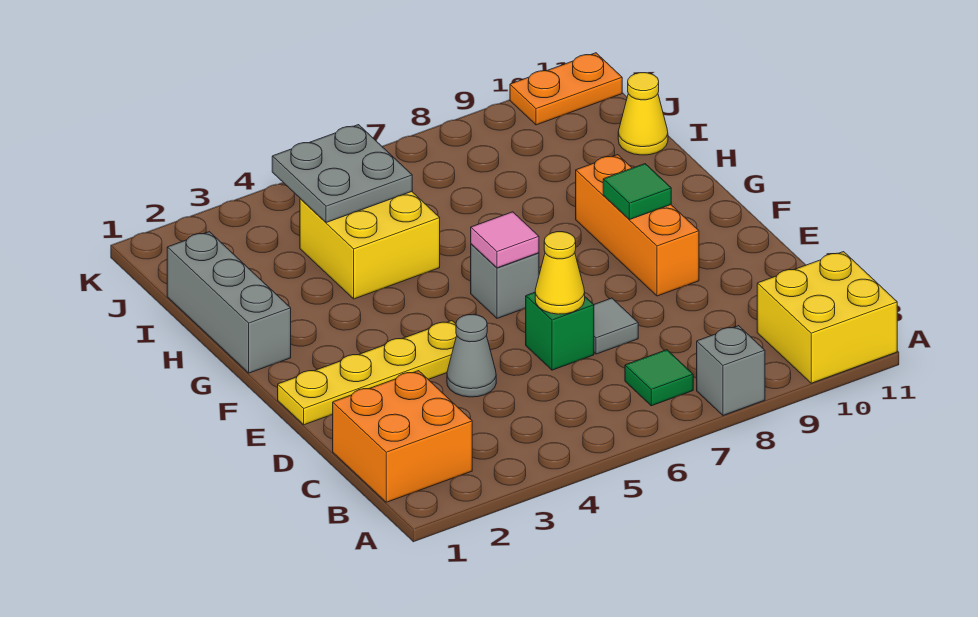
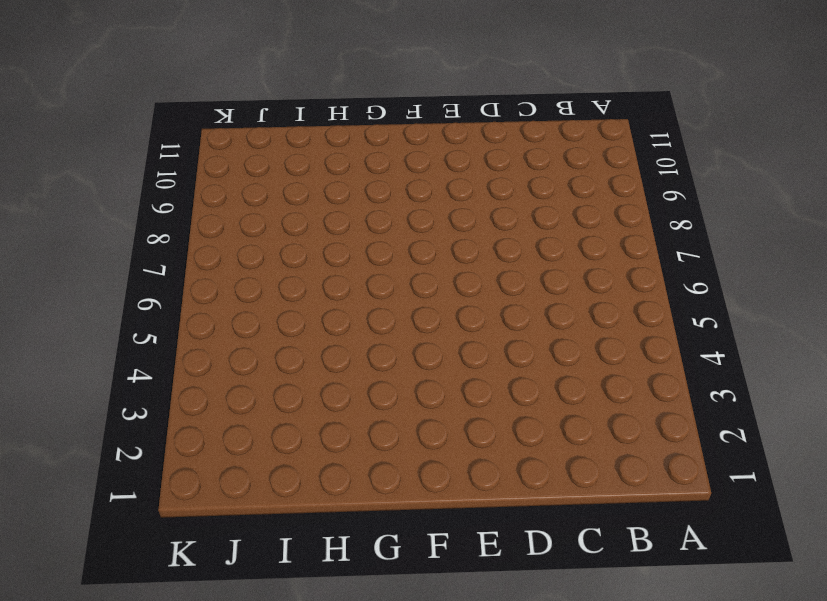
none -> grey 1x1 brick [697,326,765,415]
none -> yellow 2x2 brick [757,252,897,383]
none -> orange 2x2 brick [333,371,472,502]

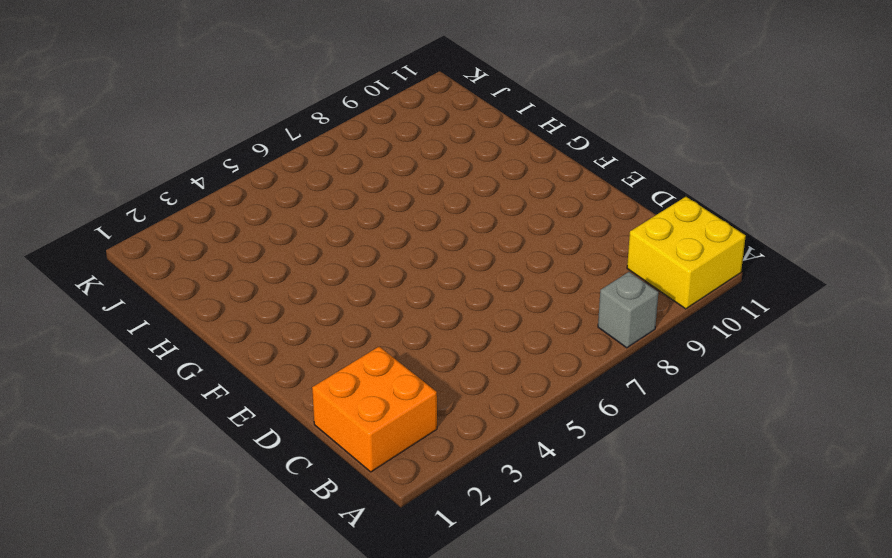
none -> green 1x1 tile [625,350,693,406]
none -> grey 1x1 cone [447,314,496,397]
none -> green 1x1 brick [526,292,594,370]

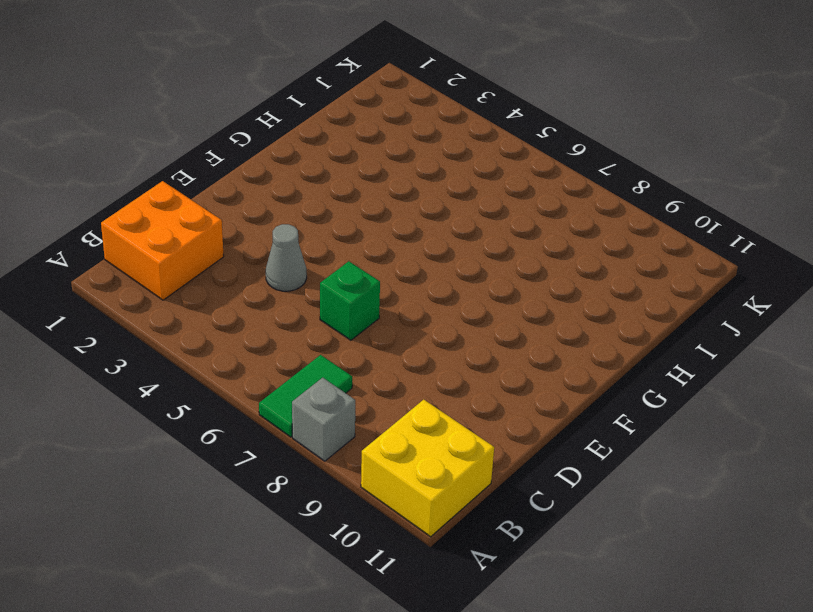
green 1x2 tile [259,355,352,437] -> green 1x1 tile [625,350,693,406]
none -> grey 1x1 tile [594,298,638,354]
none -> yellow 1x4 plate [278,321,457,425]
none -> orange 1x3 brick [576,155,699,296]

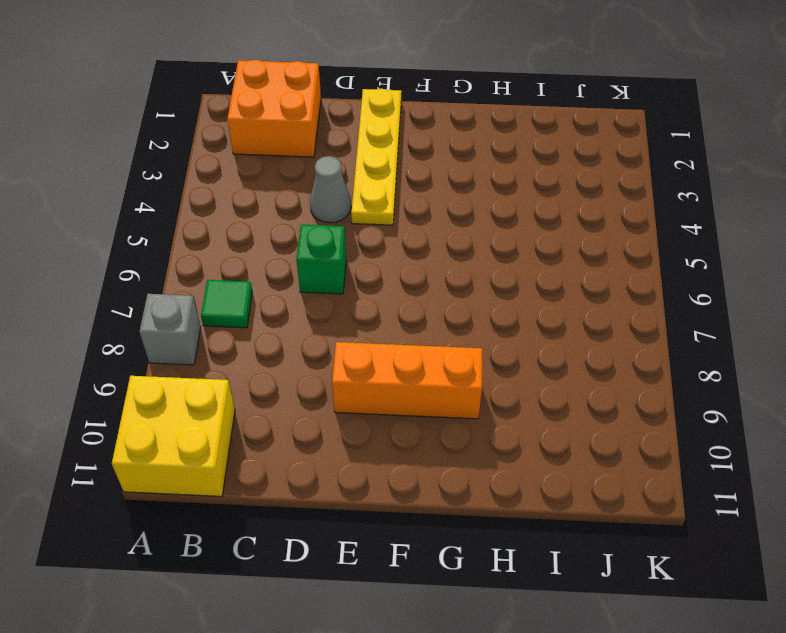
none -> grey 1x1 tile [594,298,638,354]
none -> grey 1x1 brick [471,244,539,318]
none -> grey 1x3 brick [167,232,291,373]

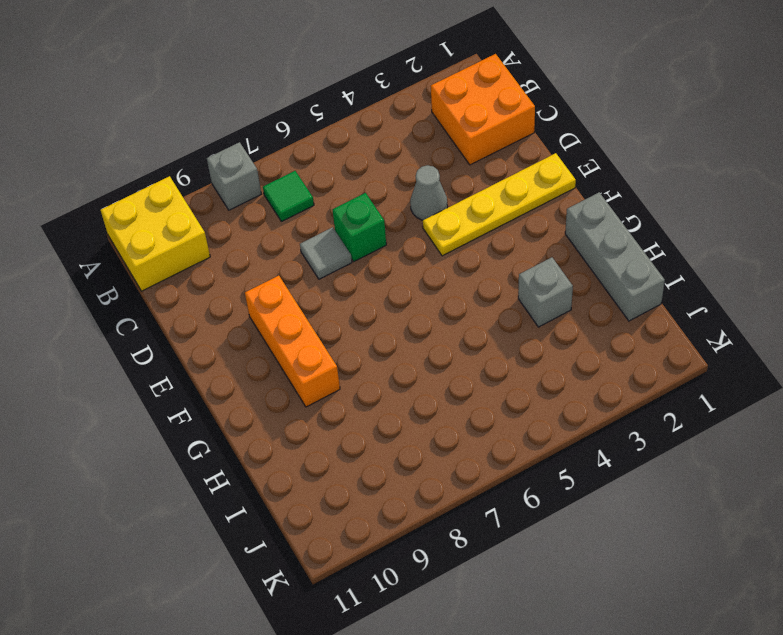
grey 1x1 brick [518,257,573,327] -> grey 1x1 brick moved to [471,244,539,318]
none -> yellow 2x2 brick [300,192,440,299]
none -> yellow 1x1 cone [618,73,668,155]
none -> orange 1x2 plate [510,53,622,125]

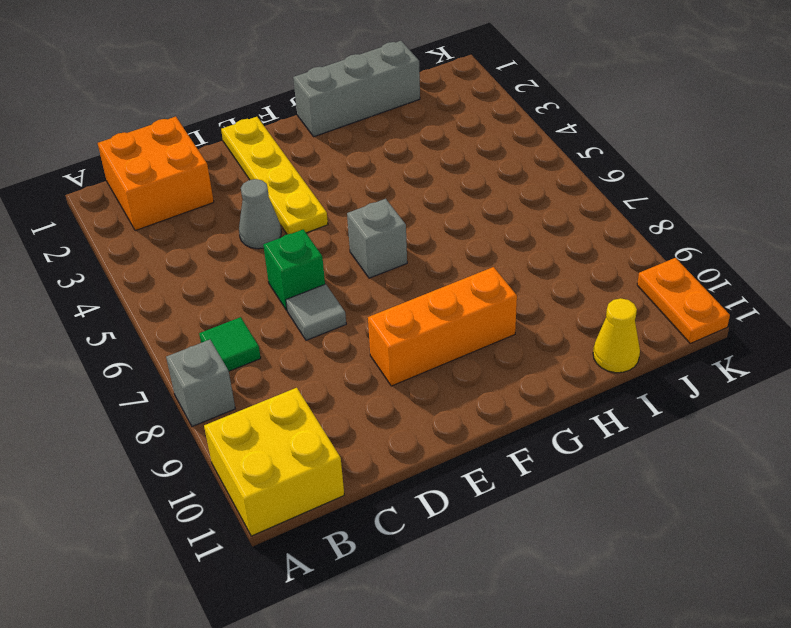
none -> yellow 2x2 brick [300,192,440,299]
none -> yellow 1x1 cone [535,232,585,314]
none -> pink 1x1 tile [471,212,539,268]

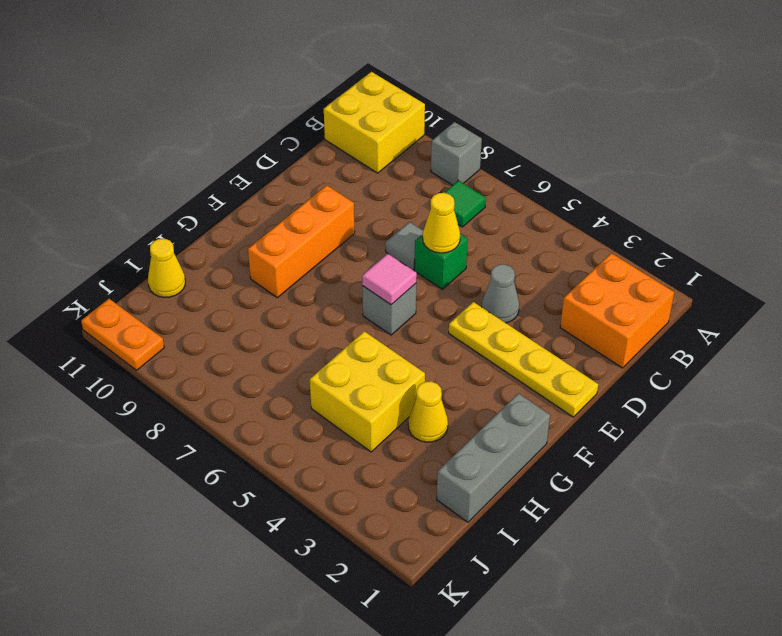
yellow 1x1 cone [408,381,448,442] -> none
none -> green 1x1 tile [603,164,671,220]
none -> grey 2x2 plate [272,125,412,223]

